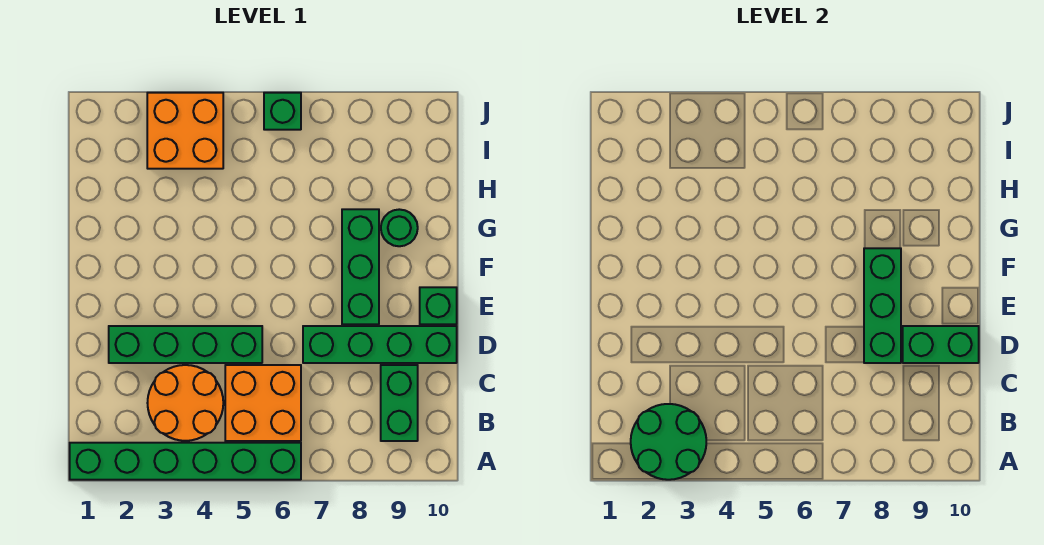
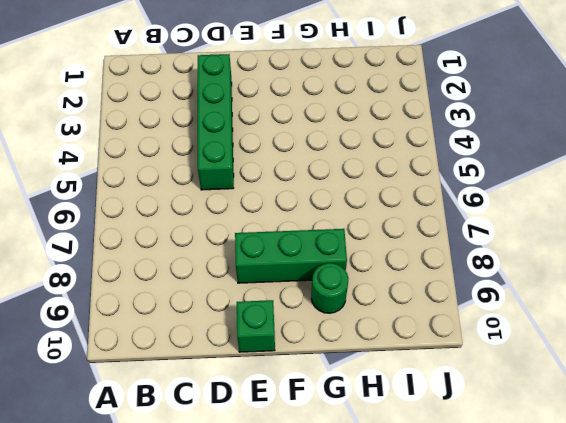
none -> green 1x6 brick [70,443,301,480]
none -> orange 2x2 round brick [148,365,223,441]
none -> orange 2x2 brick [225,365,301,441]

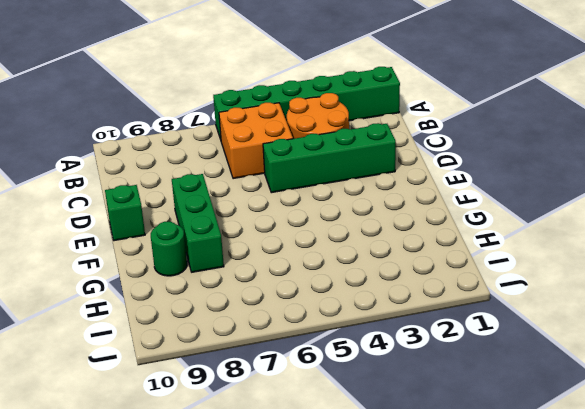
none -> green 1x2 brick [381,365,418,441]
none -> green 1x4 brick [303,326,457,363]
none -> orange 2x2 brick [147,93,223,169]

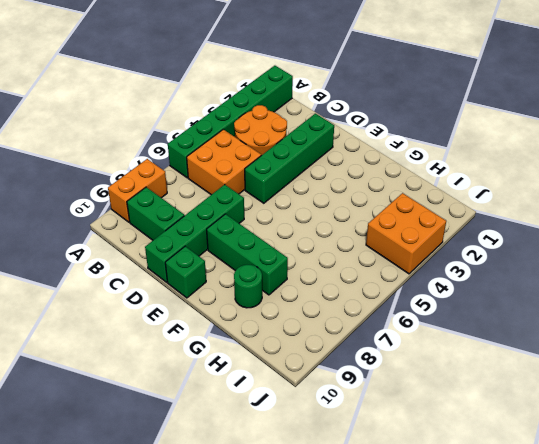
orange 1x2 brick [108,159,167,222] -> none
none -> green 1x1 brick [264,93,301,130]
none -> green 2x2 round brick [631,404,706,480]
none -> green 1x3 brick [864,248,901,363]

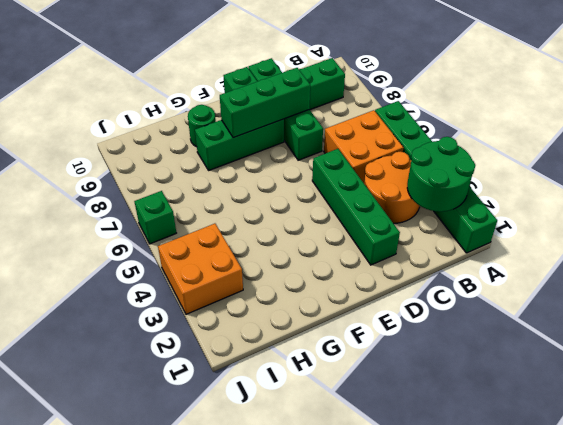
none -> green 1x2 brick [903,326,979,363]

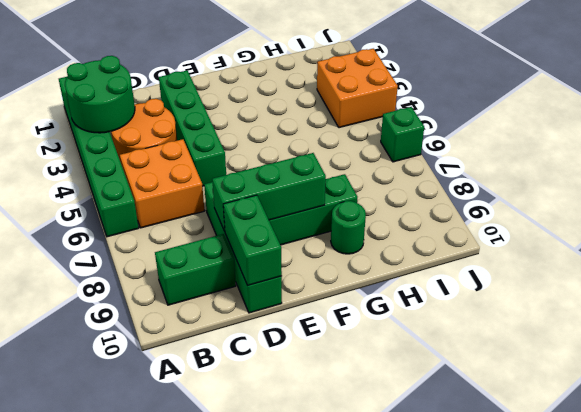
none -> green 1x1 brick [420,287,457,324]

